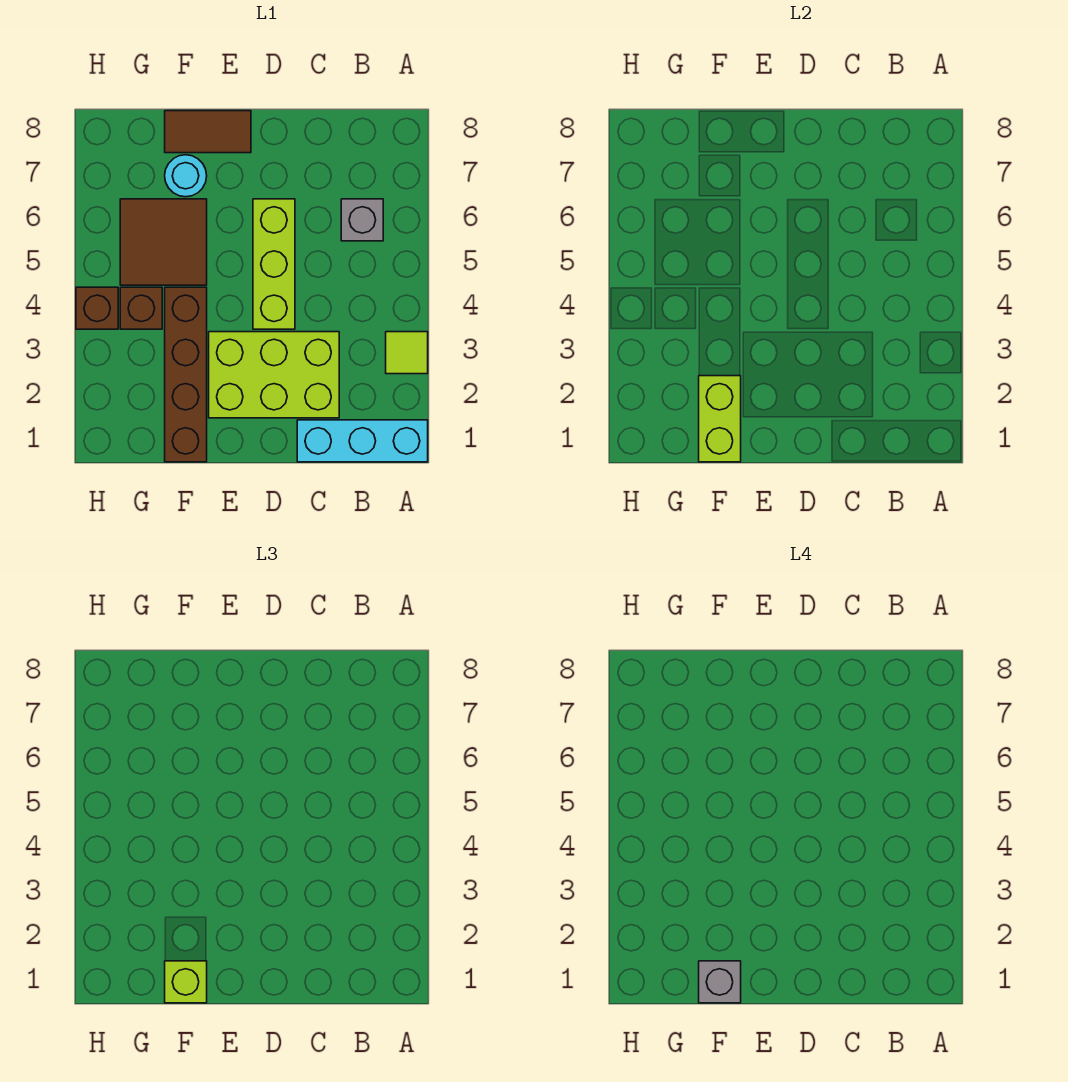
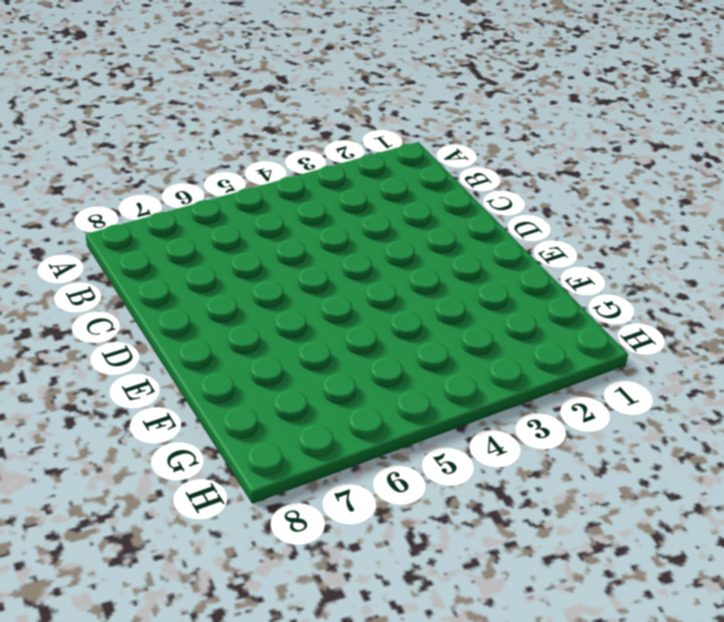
none -> cyan 1x3 brick [297,420,428,462]
none -> lime 1x1 tile [386,332,428,374]
none -> grey 1x1 brick [341,199,383,241]

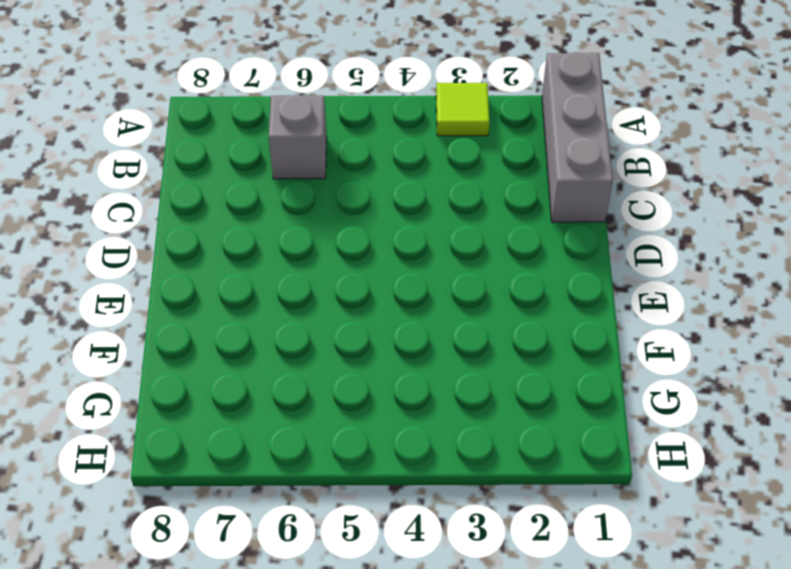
grey 1x3 brick [542,52,613,222] -> cyan 1x3 brick [297,420,428,462]
none -> lime 2x3 brick [209,332,339,418]
none -> lime 1x3 brick [253,199,295,329]
none -> brown 1x2 tile [165,111,251,153]

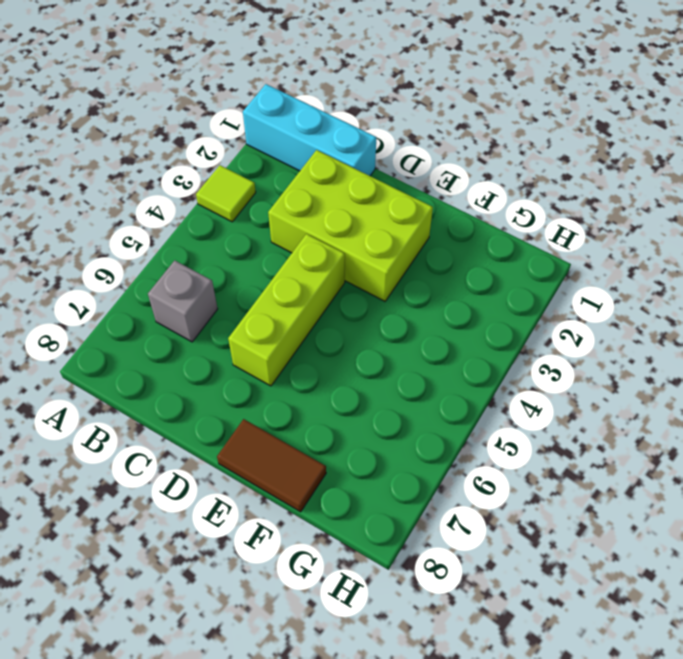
none -> brown 1x4 brick [165,287,207,462]
none -> brown 2x2 tile [120,199,207,285]
none -> cyan 1x1 round brick [165,155,207,197]

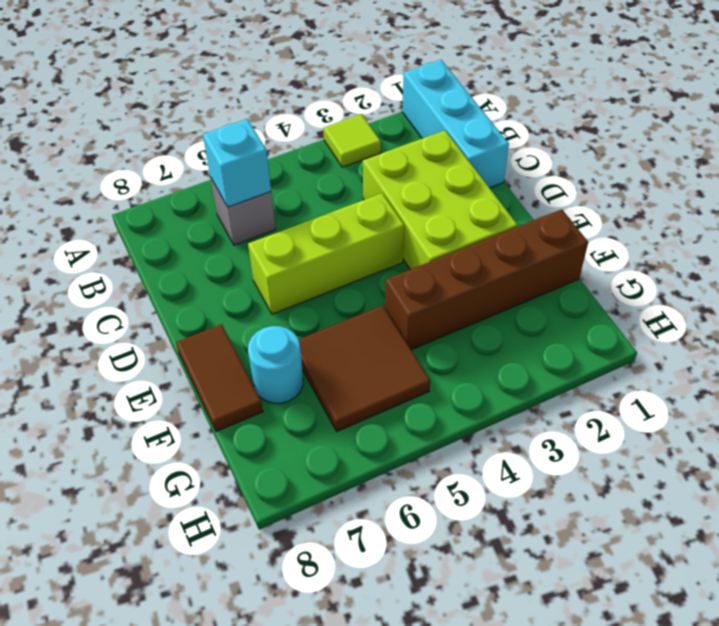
cyan 1x1 brick [203,119,271,207] -> none
none -> brown 1x1 brick [120,287,162,329]
none -> brown 1x1 brick [76,287,118,329]
none -> lime 1x2 brick [699,376,741,462]

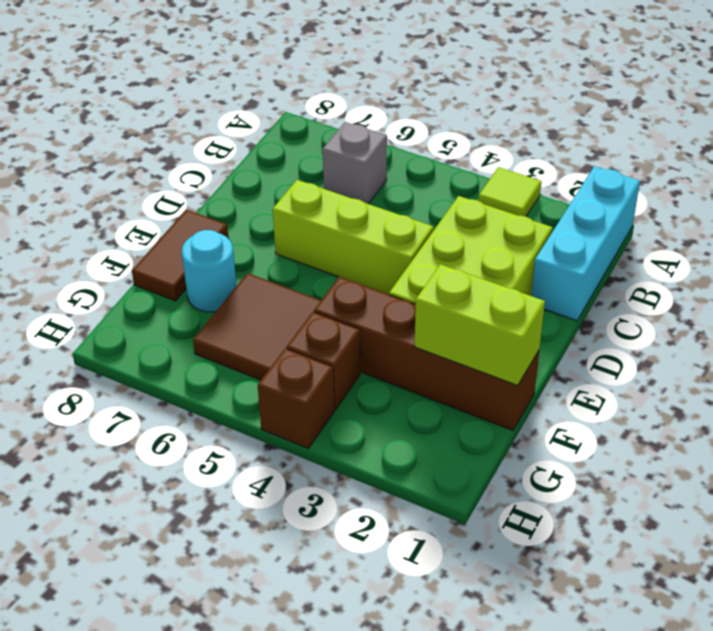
none -> lime 1x1 brick [165,961,207,1003]
none -> grey 1x1 brick [699,961,741,1003]

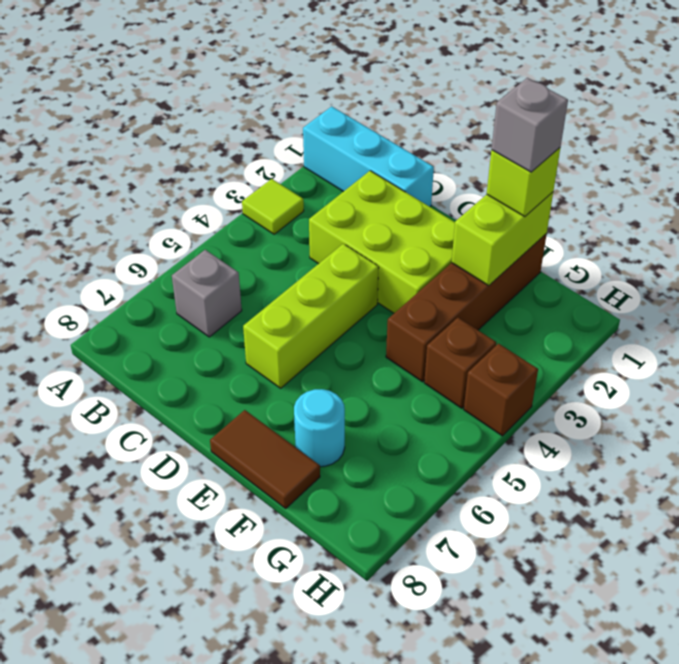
none -> brown 2x2 tile [120,199,207,285]

